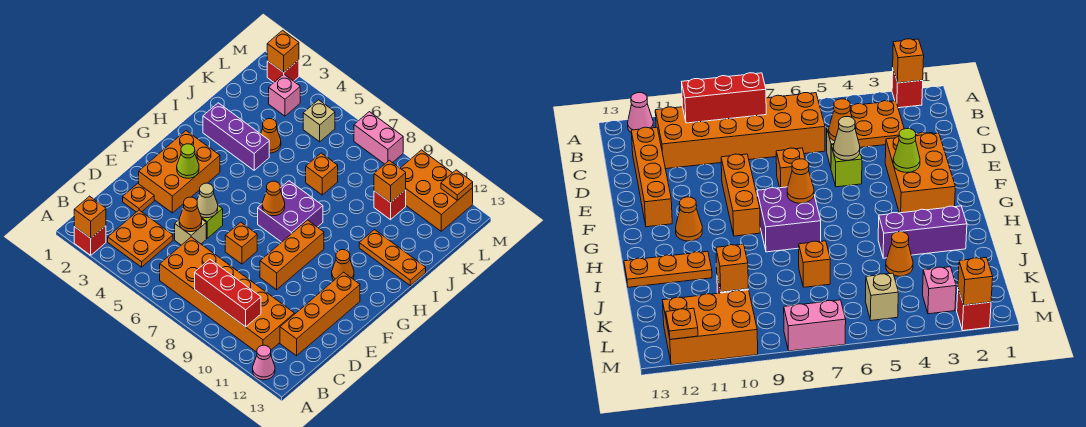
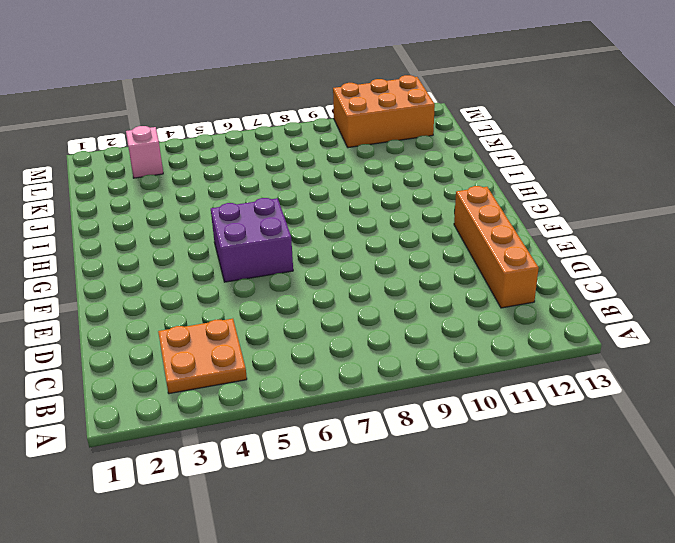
purple 2x2 brick [211,198,293,282] -> purple 2x2 brick moved to [258,181,323,242]
none -> red 1x1 brick [74,226,106,255]
none -> pink 1x1 cone [253,345,275,380]
none -> orange 2x6 brick [160,237,295,352]
none -> orange 1x1 plate [123,184,154,212]

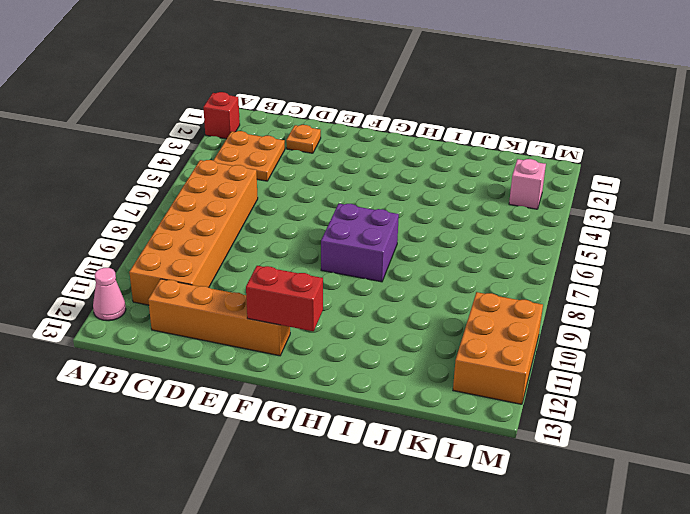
red 1x2 brick [246,266,323,331] -> none
none -> tan 1x1 brick [175,220,206,245]
none -> orange 2x3 brick [139,131,220,213]
none -> lime 1x1 brick [201,206,223,238]
none -> orange 1x1 brick [225,222,257,264]

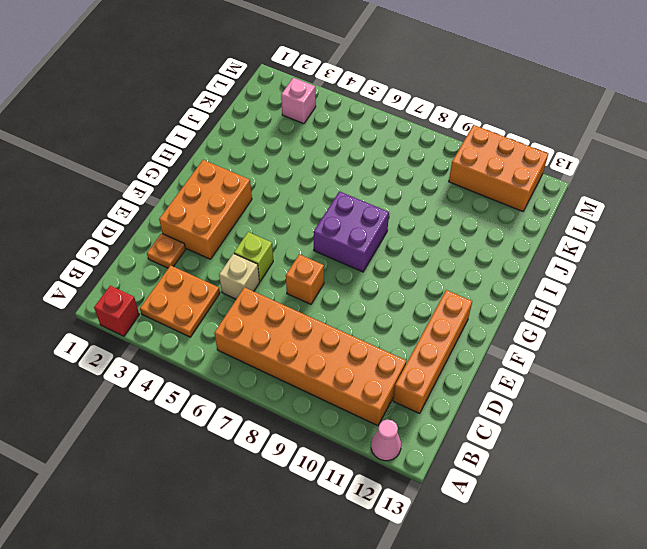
none -> orange 1x3 brick [260,220,324,290]
none -> orange 1x1 cone [332,250,354,280]
none -> purple 1x3 brick [203,103,269,170]
none -> orange 1x3 plate [359,230,426,286]

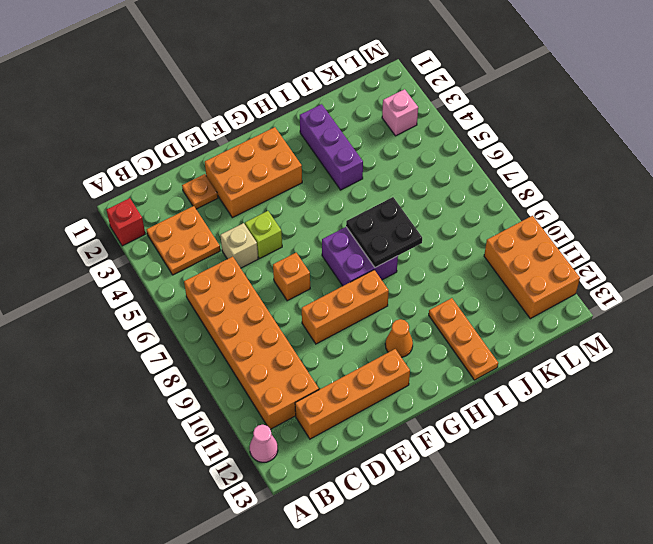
black 2x2 plate [346,197,422,267] -> none
none -> orange 1x1 cone [261,119,281,153]
none -> orange 1x1 brick [306,153,338,195]
none -> red 1x1 brick [374,190,406,220]
none -> tan 1x1 brick [303,100,335,142]

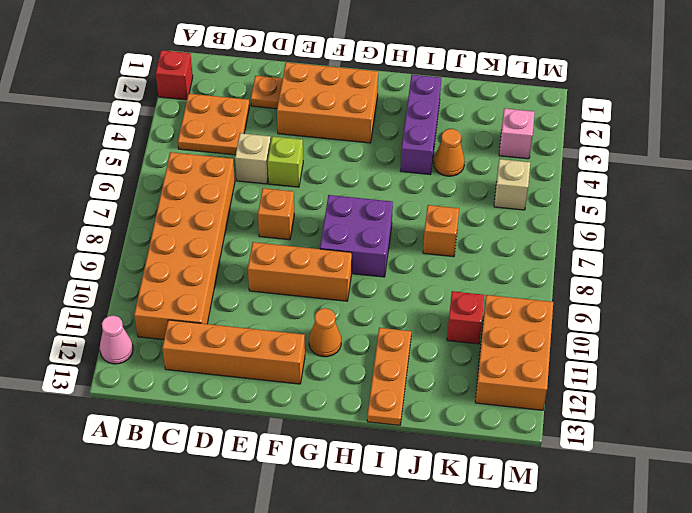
none -> red 1x1 brick [267,60,299,82]
none -> pink 1x2 brick [354,112,403,164]
none -> orange 1x1 brick [74,196,106,238]
none -> red 1x3 brick [195,259,261,327]

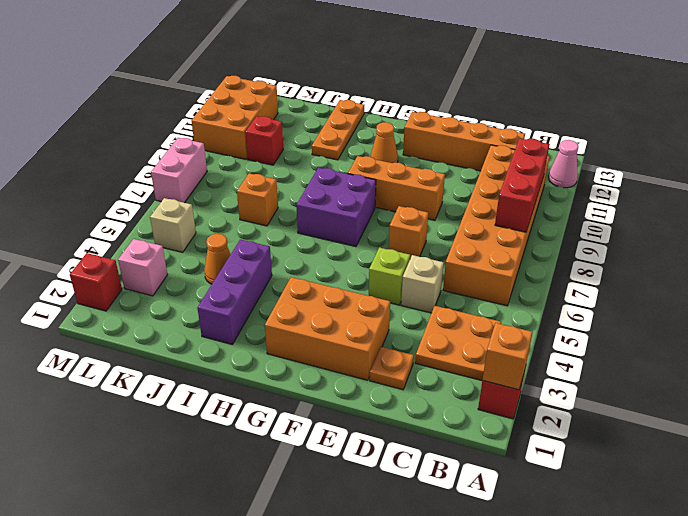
none -> orange 1x1 cone [179,197,202,232]
none -> tan 1x1 cone [197,183,218,218]
none -> lime 1x1 cone [177,144,199,178]
none -> orange 1x1 cone [262,181,285,216]

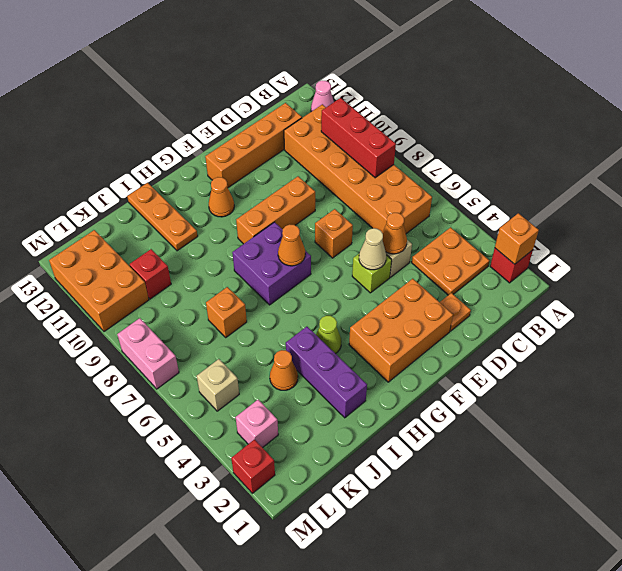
lime 1x1 cone [316,316,341,354] -> lime 1x1 cone moved to [177,144,199,178]
none -> orange 1x1 brick [374,160,406,203]
none -> orange 1x1 brick [267,30,299,72]
none -> orange 1x1 plate [441,170,473,201]

